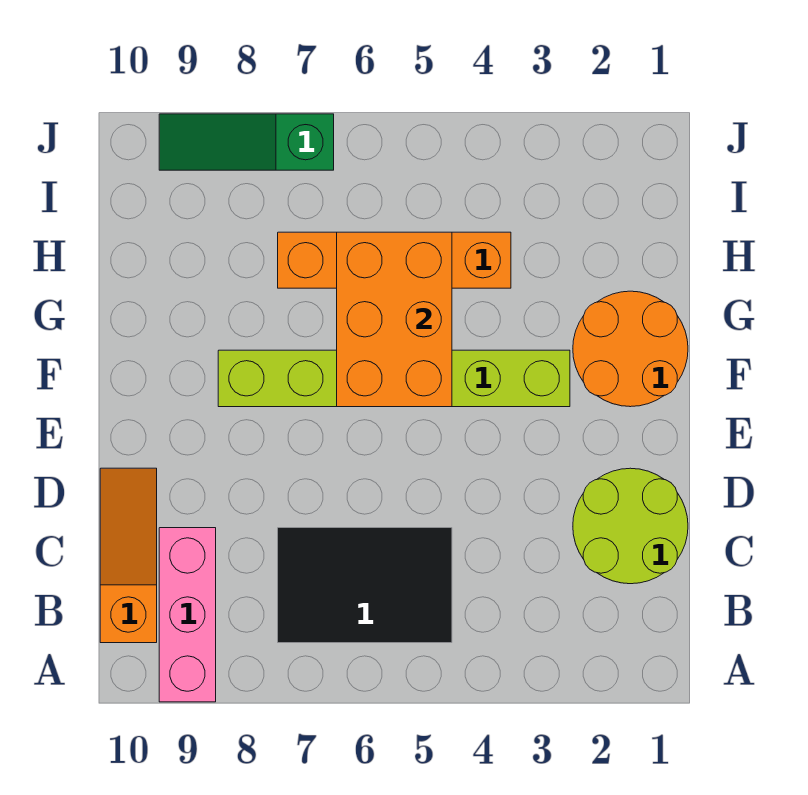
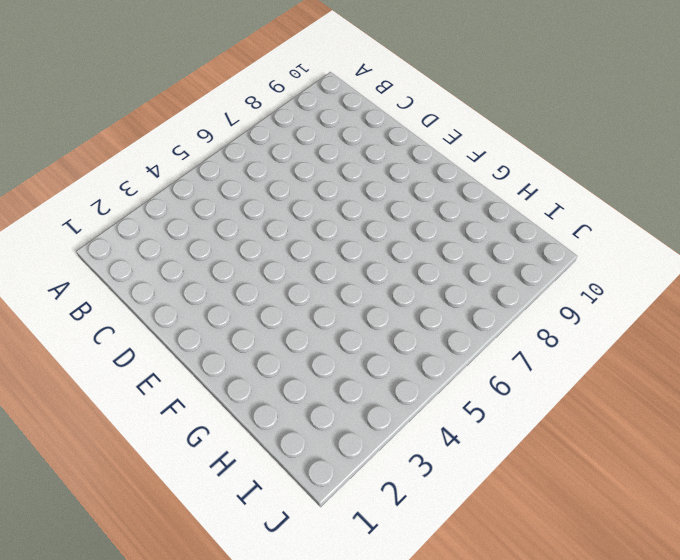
none -> pink 1x3 brick [159,528,216,702]
none -> black 2x3 tile [278,528,452,643]

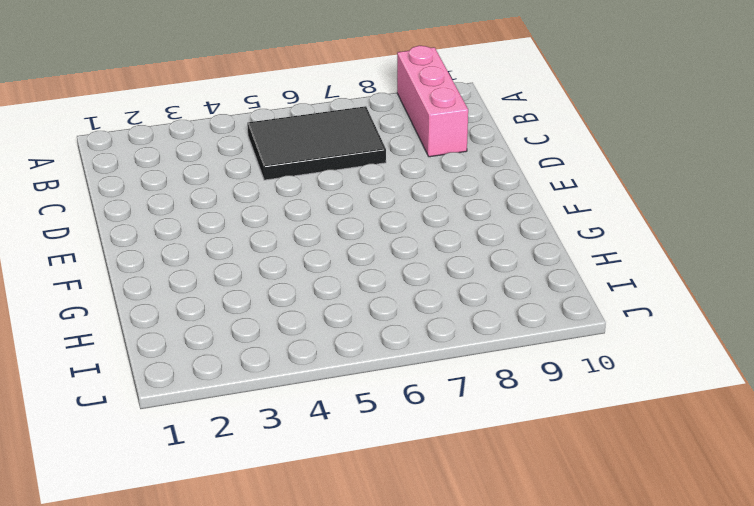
none -> orange 1x3 slope [100,468,157,643]
none -> lime 2x2 round brick [573,468,688,584]

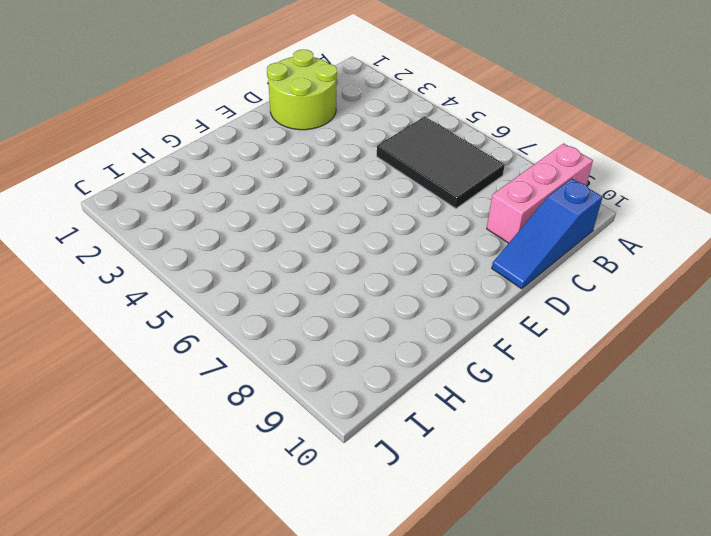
blue 1x3 slope [492,179,603,289] -> orange 1x3 slope [100,468,157,643]
none -> orange 2x2 round brick [573,291,688,407]
none -> lime 1x6 brick [218,350,570,407]

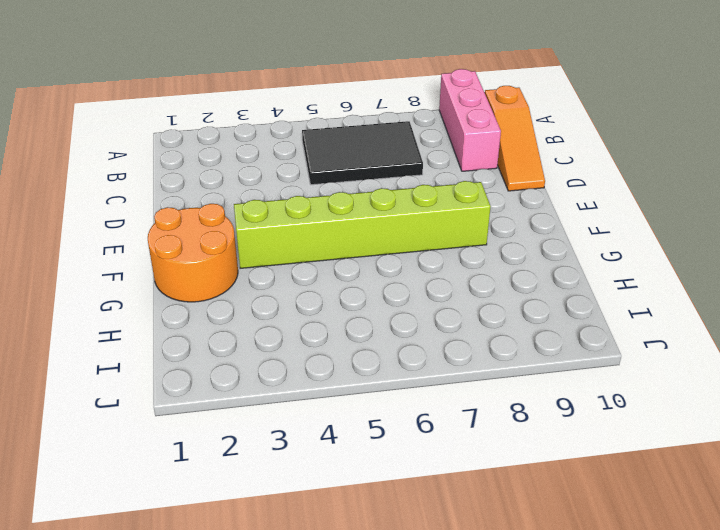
none -> lime 2x2 round brick [573,468,688,584]
none -> orange 1x4 brick [278,232,511,288]

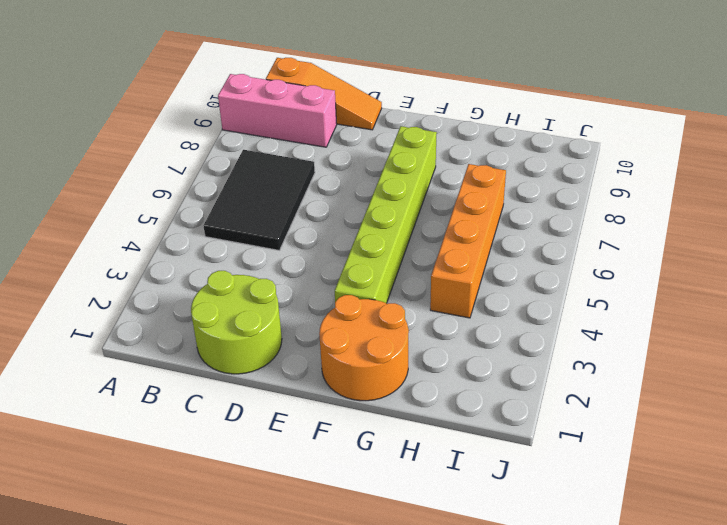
none -> green 1x3 slope [159,114,334,170]
none -> orange 2x3 brick [337,232,452,407]

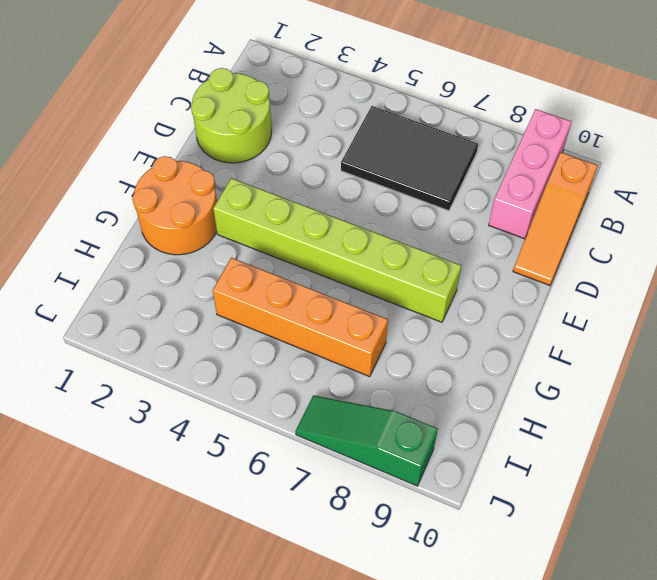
green 1x3 slope [295,395,438,486] -> green 1x3 slope turned to [159,114,334,170]
none -> orange 2x3 brick [337,232,452,407]

